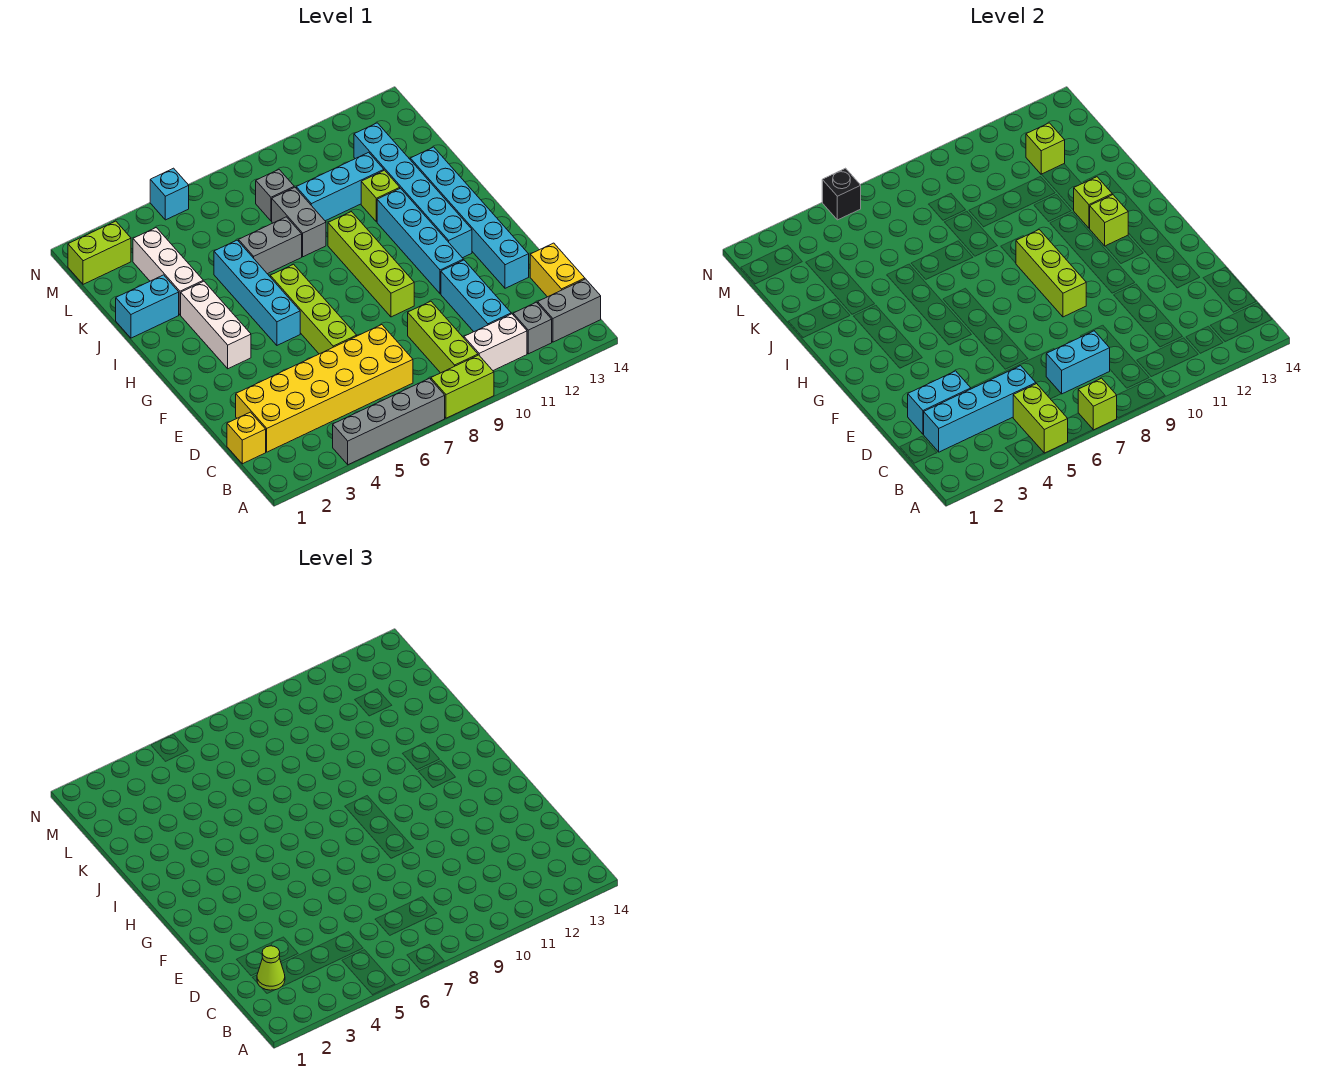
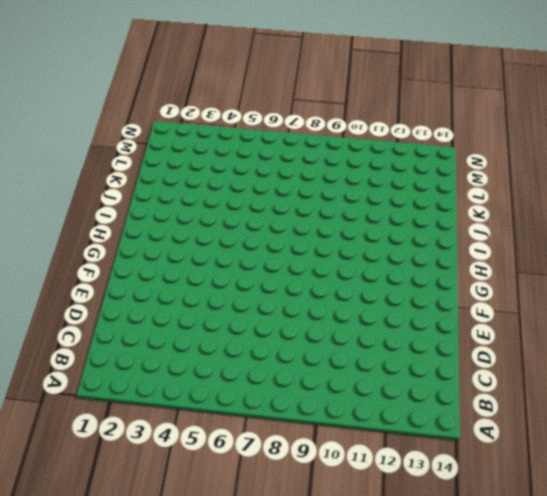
none -> grey 1x4 brick [333,378,445,465]
none -> lime 1x2 brick [431,355,494,418]
none -> lime 1x3 brick [408,301,478,373]
none -> white 1x2 brick [464,314,527,371]

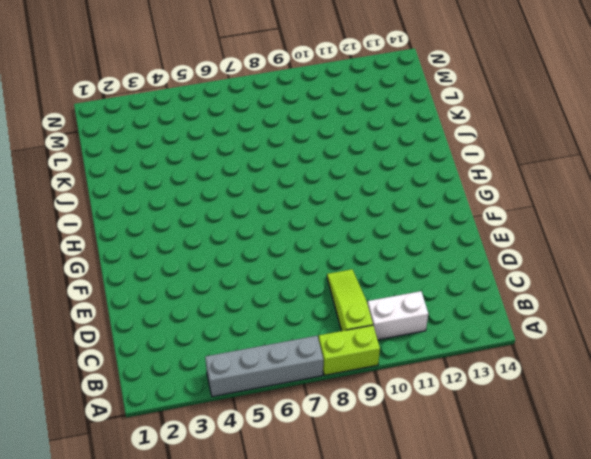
lime 1x3 slope [327,269,373,331] -> lime 1x3 brick [408,301,478,373]
none -> grey 1x1 brick [513,302,552,354]
none -> grey 1x2 brick [538,279,601,342]
none -> yellow 1x1 brick [227,412,266,464]
none -> yellow 2x6 brick [236,325,413,452]

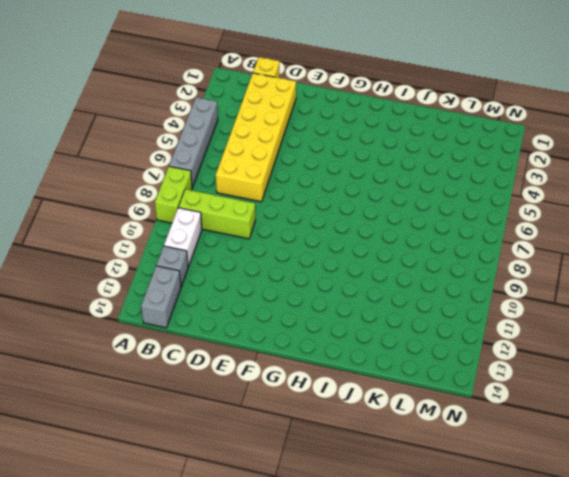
none -> cyan 1x3 brick [441,260,511,332]
none -> yellow 1x2 brick [530,243,585,297]
none -> lime 1x4 brick [270,264,357,354]
none -> cyan 1x6 brick [410,147,529,288]

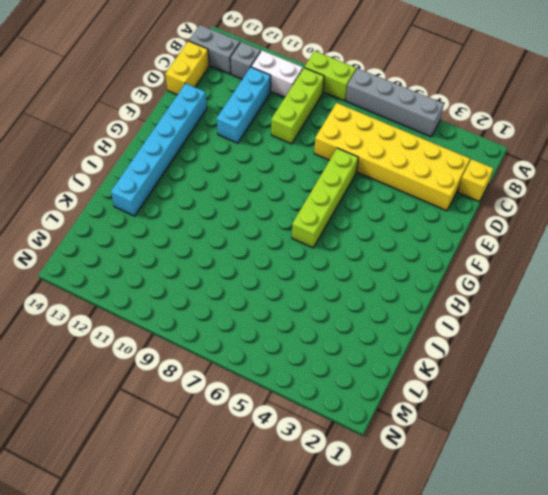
none -> lime 1x4 brick [328,212,414,317]
none -> cyan 1x4 brick [377,188,463,294]
none -> white 1x3 brick [181,281,251,369]
none -> cyan 1x4 brick [214,240,300,345]

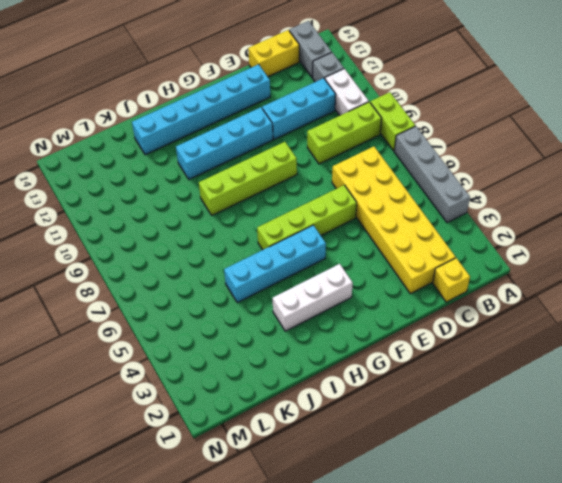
none -> cyan 1x6 brick [354,123,472,258]
none -> cyan 1x2 brick [116,275,179,338]
none -> white 1x3 brick [133,228,203,315]
none -> grey 1x2 brick [239,217,302,274]

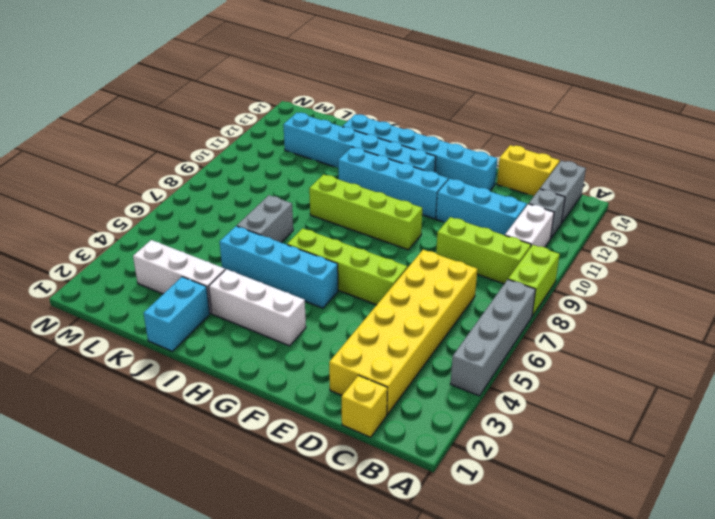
none -> grey 1x2 brick [272,187,326,257]
none -> lime 1x1 brick [361,170,400,222]
none -> cyan 1x3 brick [296,152,384,221]
none -> grey 1x1 brick [256,170,294,221]

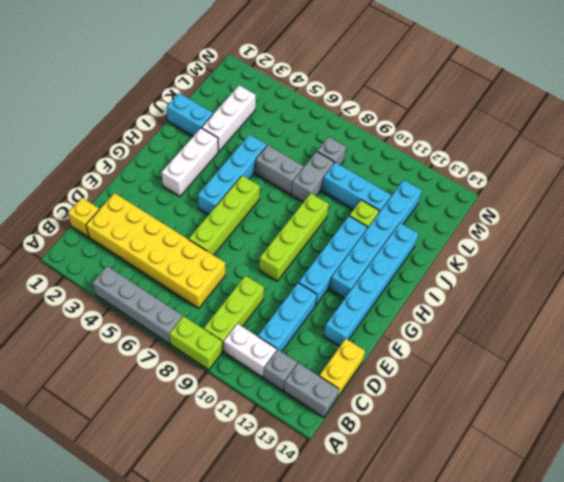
none -> lime 1x2 brick [68,221,131,284]
none -> cyan 1x1 brick [150,168,189,220]
none -> lime 1x2 brick [1013,384,1068,453]
none -> lime 1x1 brick [1078,378,1117,430]

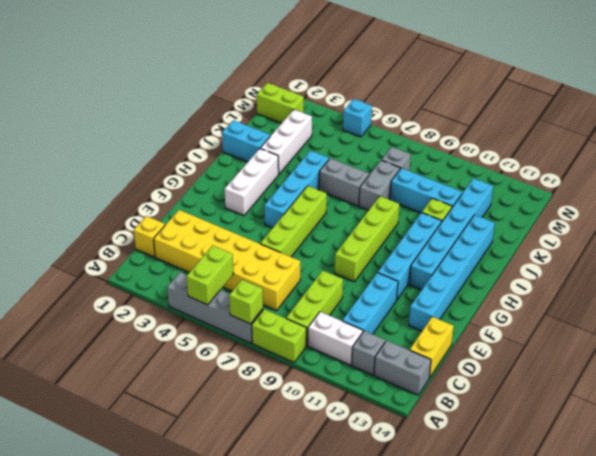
none -> cyan 1x4 brick [924,366,1036,452]
none -> cyan 1x2 brick [1046,331,1110,394]
none -> cyan 1x2 brick [908,371,971,434]
none -> lime 1x3 brick [1016,230,1086,317]

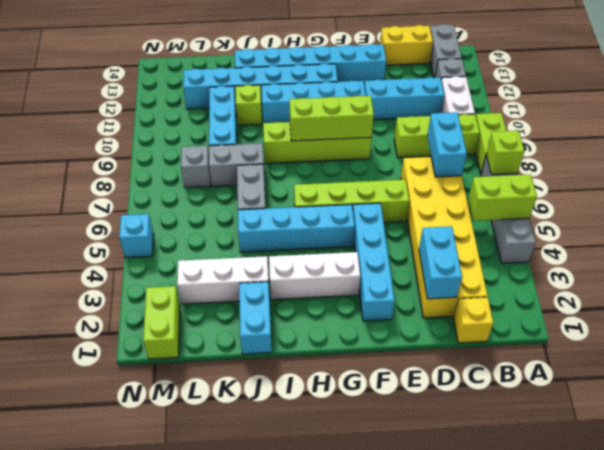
cyan 1x4 brick [353,203,395,321] -> cyan 1x4 brick moved to [924,366,1036,452]
none -> lime 1x1 brick [1090,195,1128,246]
none -> lime 1x1 brick [1074,177,1112,228]
none -> lime 1x1 brick [1026,123,1065,174]
none -> black 1x1 brick [822,168,861,220]

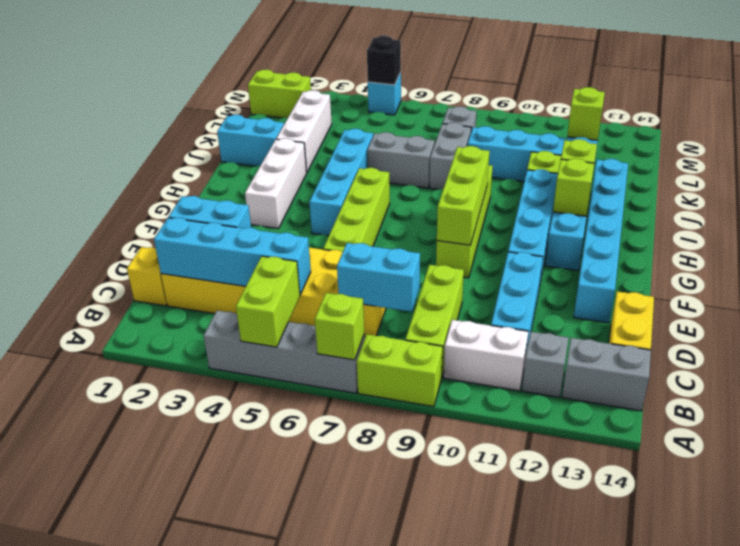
none -> lime 1x1 cone [257,946,285,990]

